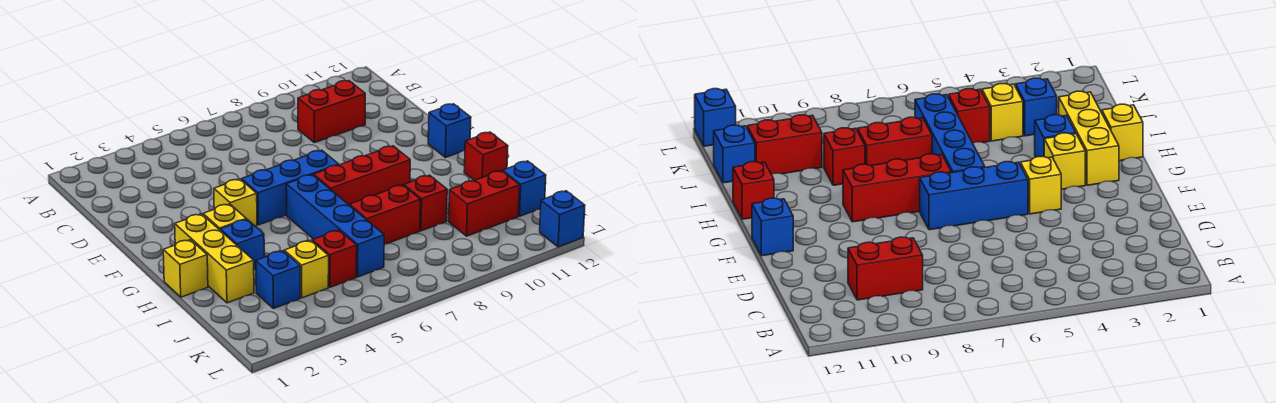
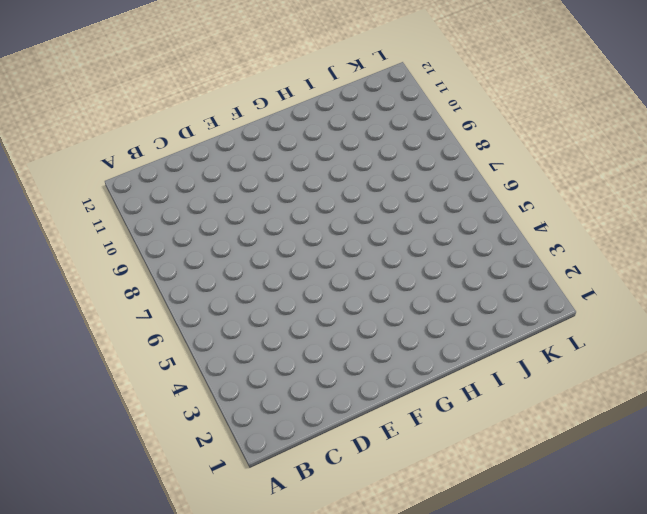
none -> red 1x2 brick [298,81,365,143]
none -> yellow 1x1 brick [214,179,257,226]
none -> blue 1x3 brick [242,150,339,225]

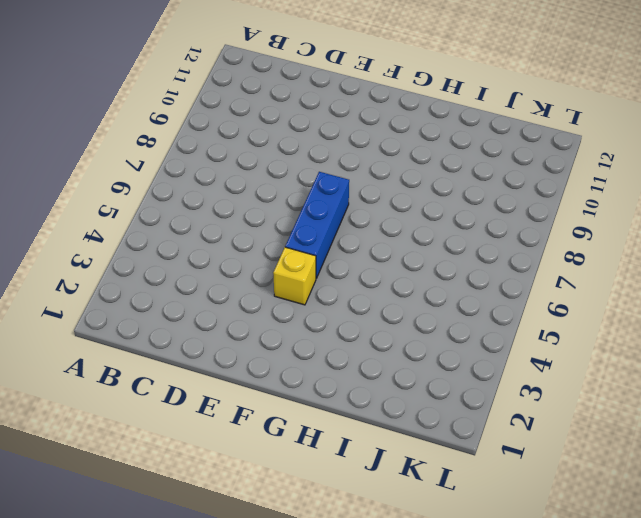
none -> red 1x2 brick [298,81,365,143]
none -> blue 1x1 brick [428,104,471,157]
none -> yellow 1x3 brick [175,214,254,303]

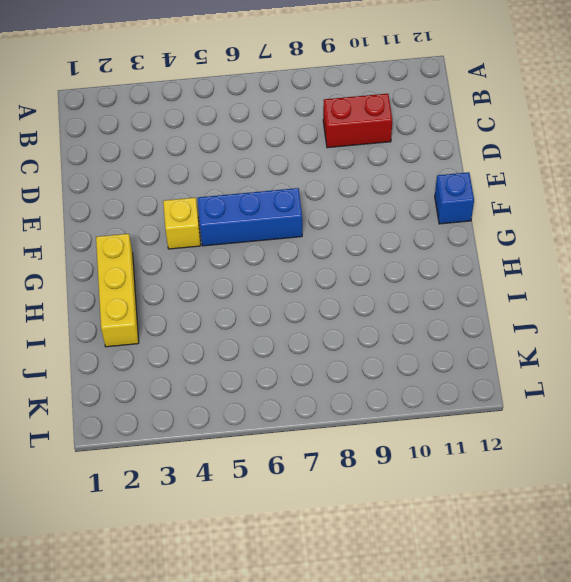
none -> yellow 1x1 brick [203,204,246,230]
none -> blue 1x4 brick [286,175,384,277]
none -> red 1x3 brick [314,146,410,205]

